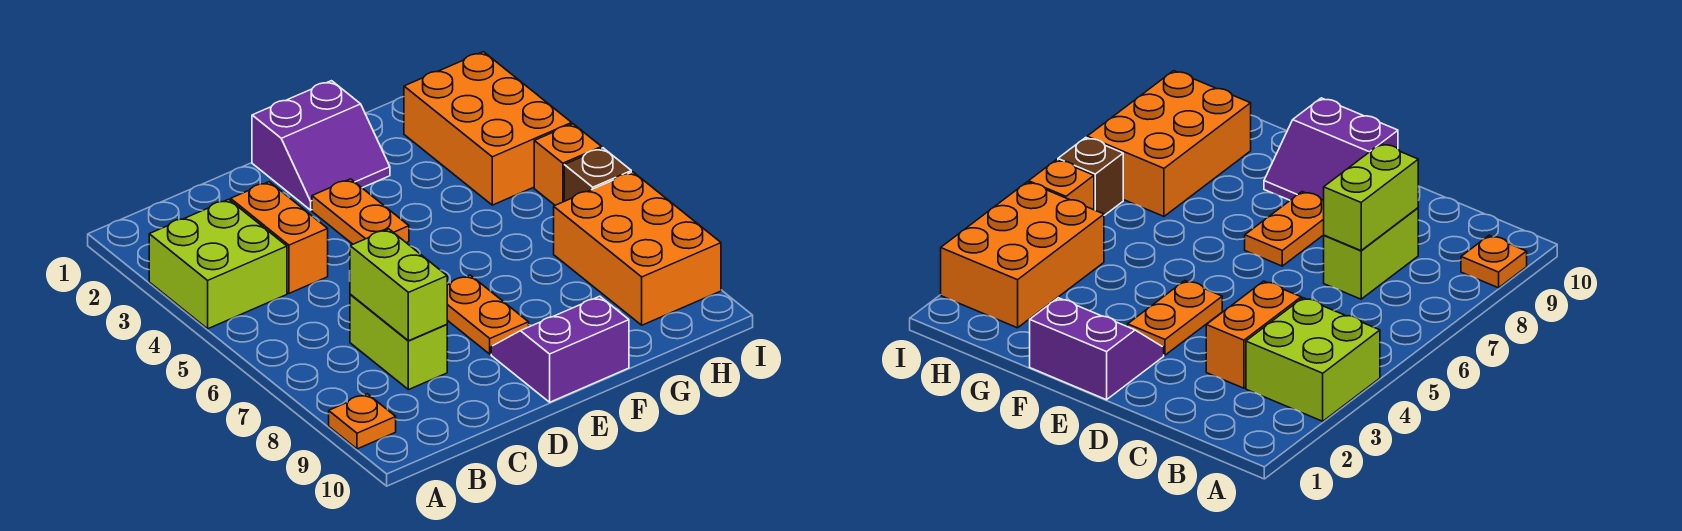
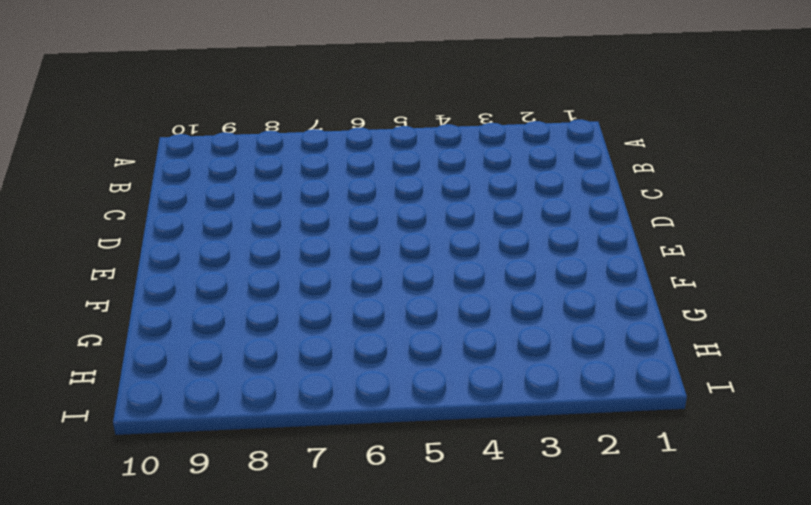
none -> lime 2x2 brick [149,199,287,329]
none -> orange 1x1 plate [329,394,396,449]
none -> orange 1x2 brick [231,182,328,293]

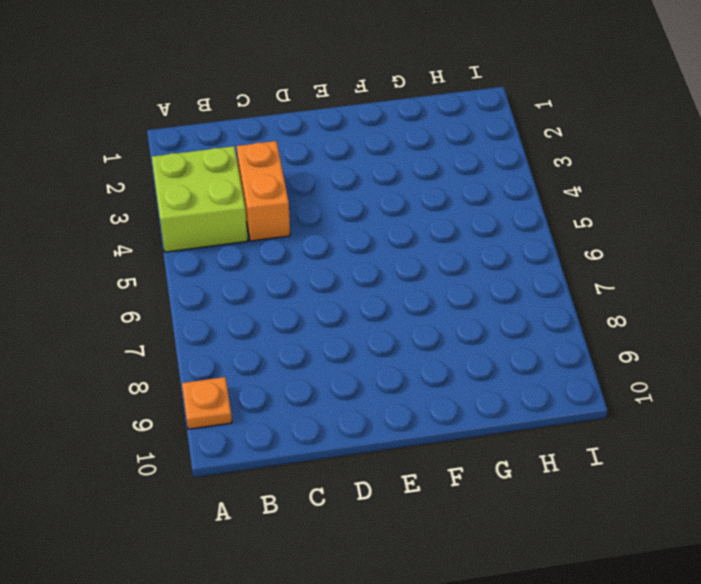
none -> lime 1x2 brick [350,294,447,390]
none -> purple 2x2 slope [252,81,390,210]
none -> orange 1x2 plate [312,179,409,244]

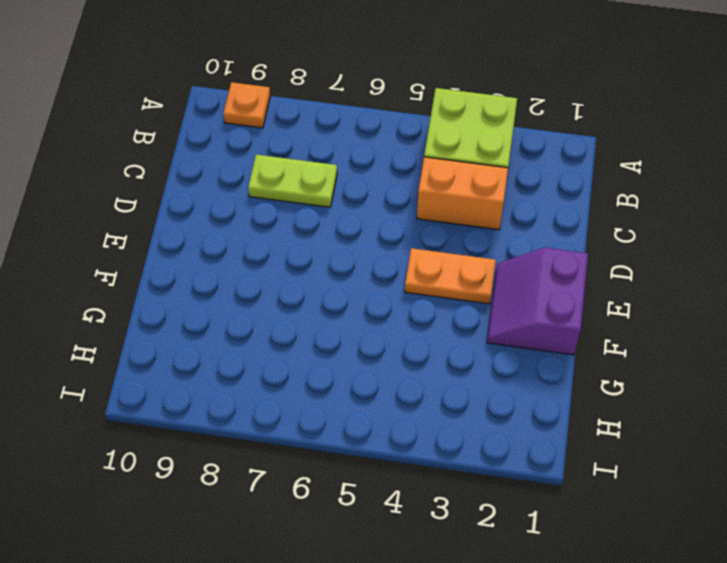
lime 1x2 plate [248,155,337,207] -> lime 1x2 brick [350,294,447,390]
none -> orange 1x2 plate [447,275,529,354]
none -> purple 2x2 slope [491,296,629,402]
none -> orange 2x3 brick [404,52,572,205]

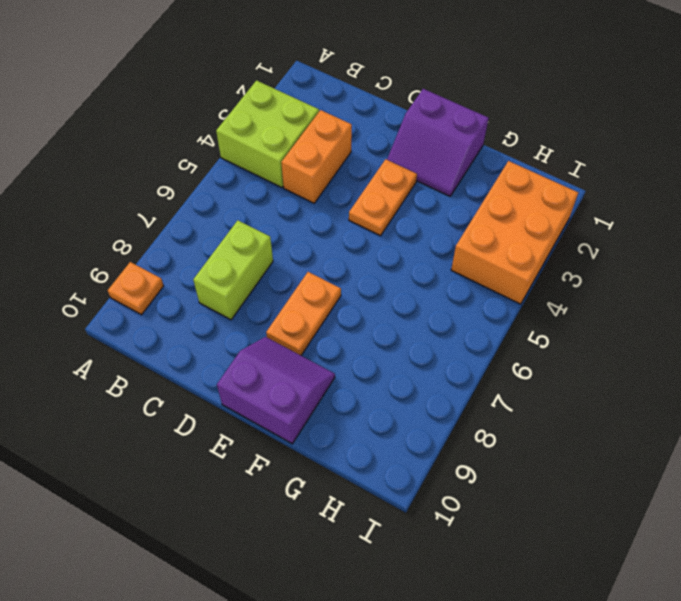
none -> orange 2x3 brick [554,172,721,325]
none -> orange 1x1 brick [534,124,602,205]
none -> brown 1x1 brick [564,148,631,201]

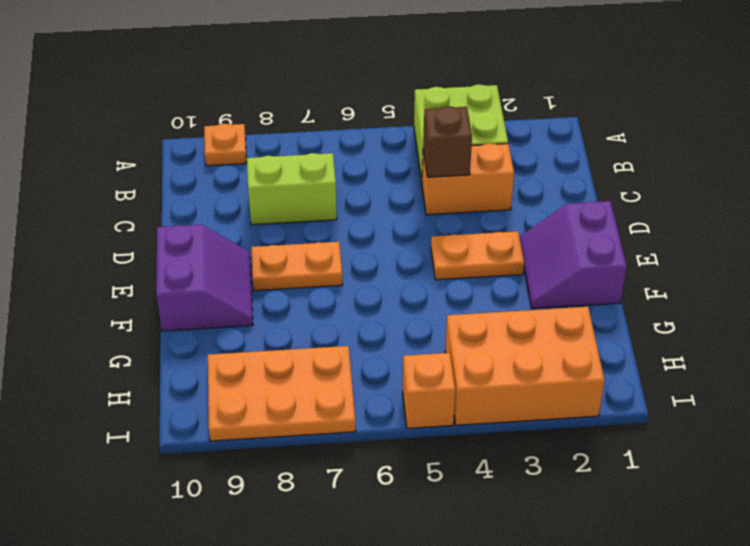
brown 1x1 brick [423,106,472,177] -> brown 1x1 brick moved to [564,148,631,201]
orange 2x3 plate [208,346,356,441] -> orange 2x3 brick [554,172,721,325]
none -> lime 1x2 brick [350,229,447,341]

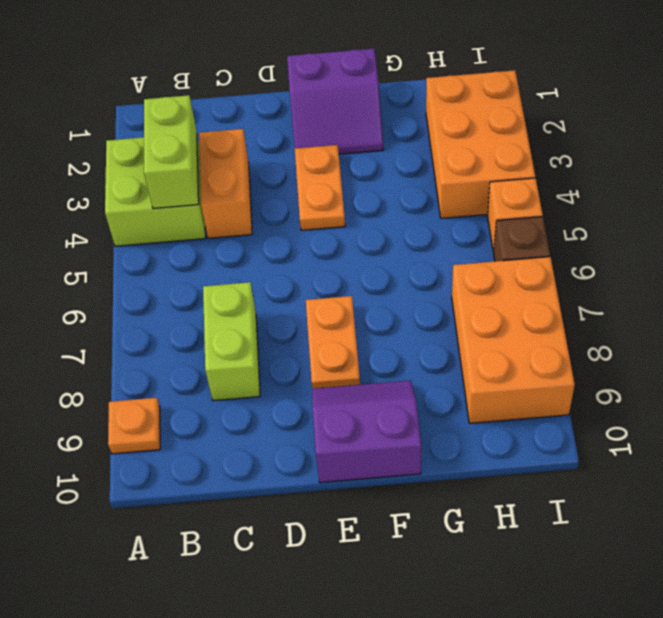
lime 1x2 brick [144,95,199,208] -> lime 1x2 brick moved to [350,229,447,341]

